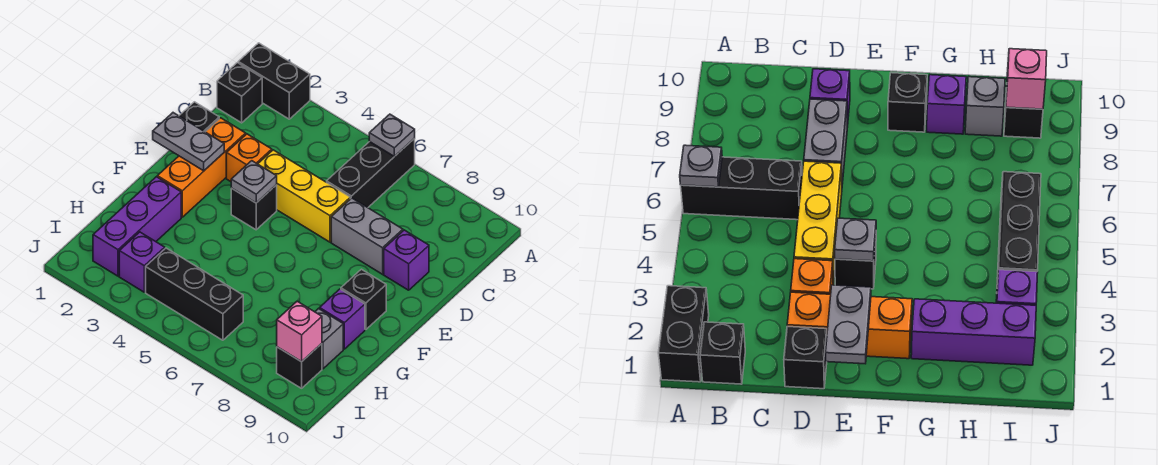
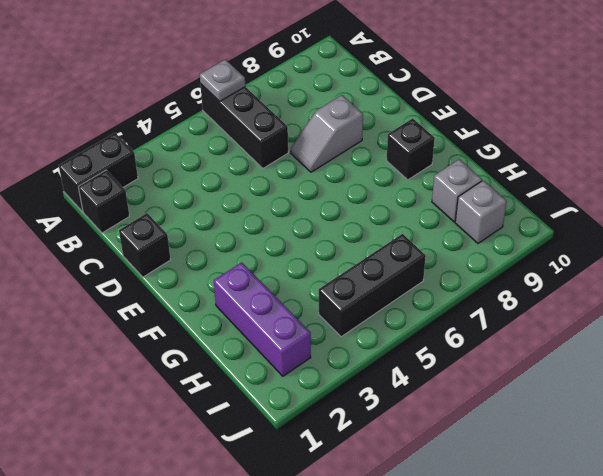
grey 1x2 slope [291,95,363,172] -> grey 1x2 brick [331,198,403,274]
grey 1x1 brick [455,180,507,243] -> black 1x1 brick [277,344,322,388]
none -> orange 1x3 brick [157,118,246,217]
none -> orange 1x1 brick [226,134,272,182]
none -> yellow 1x3 brick [258,150,350,242]

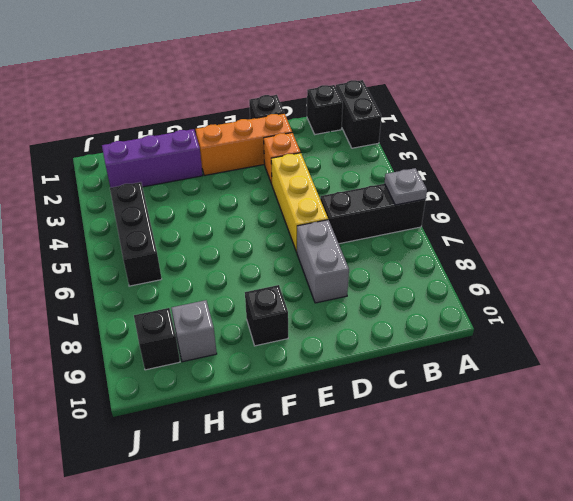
none -> purple 1x1 brick [384,230,429,290]
none -> black 1x1 brick [231,185,277,230]
none -> purple 1x1 brick [320,289,365,349]

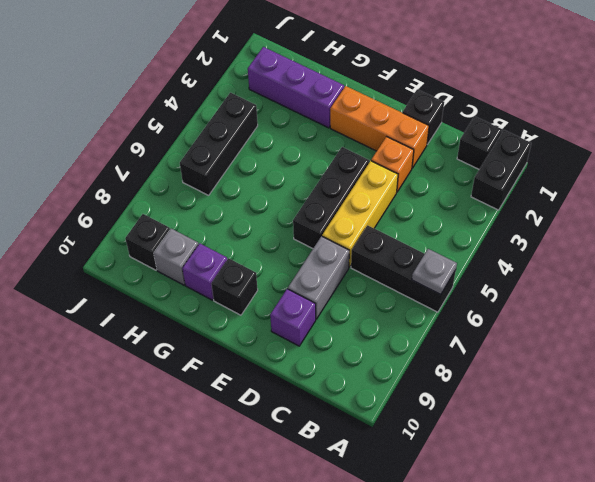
black 1x3 brick [293,147,369,249] -> black 1x1 brick [231,185,277,230]
none -> purple 1x1 brick [119,232,165,292]
none -> grey 1x2 plate [153,113,224,171]
none -> grey 1x1 plate [231,161,277,203]

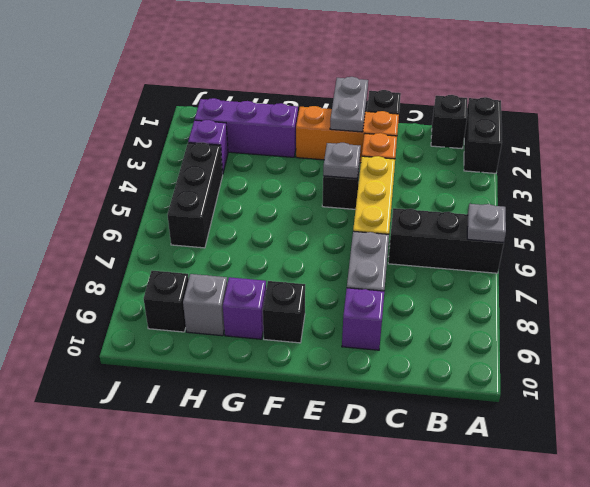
none -> pink 1x1 brick [277,301,322,362]

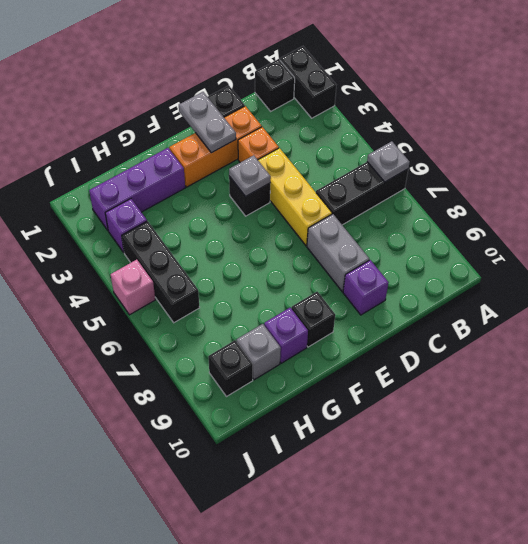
pink 1x1 brick [111,260,155,315] -> pink 1x1 brick moved to [277,301,322,362]

